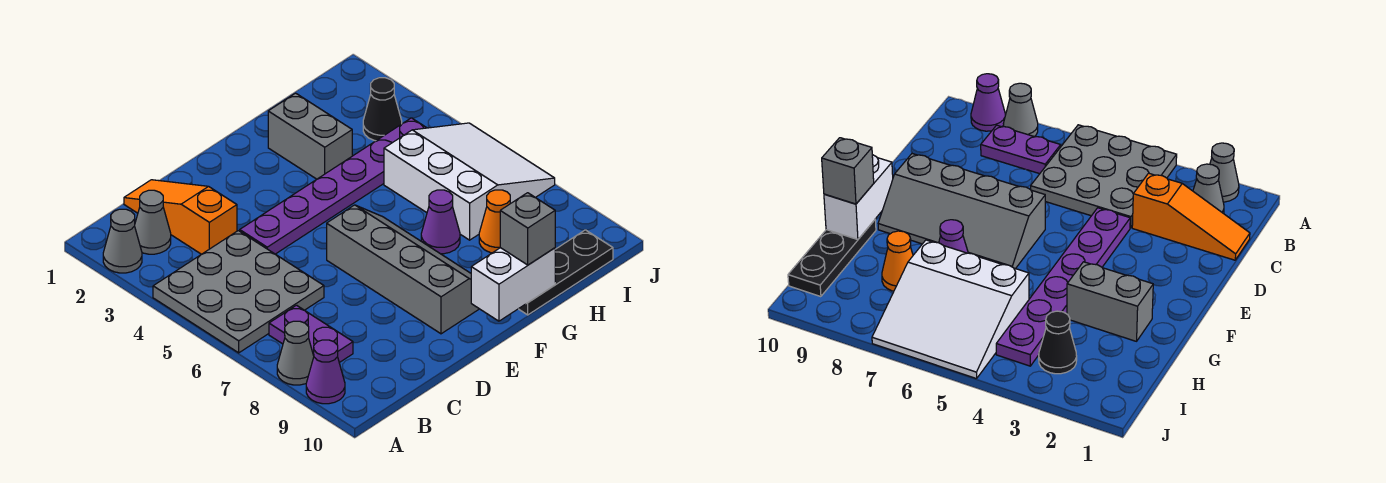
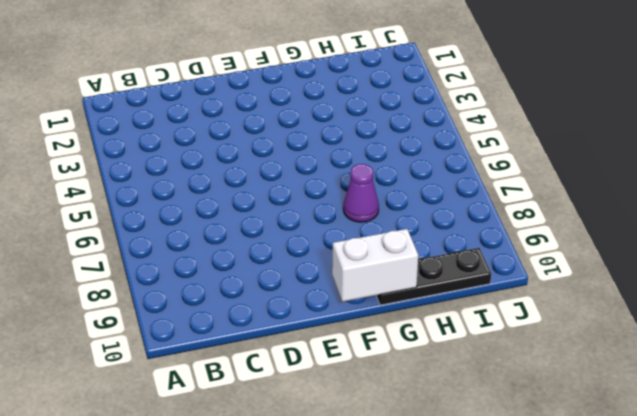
none -> grey 1x1 cone [103,209,142,273]
none -> grey 3x3 plate [153,231,324,353]
none -> grey 1x1 cone [277,321,314,385]

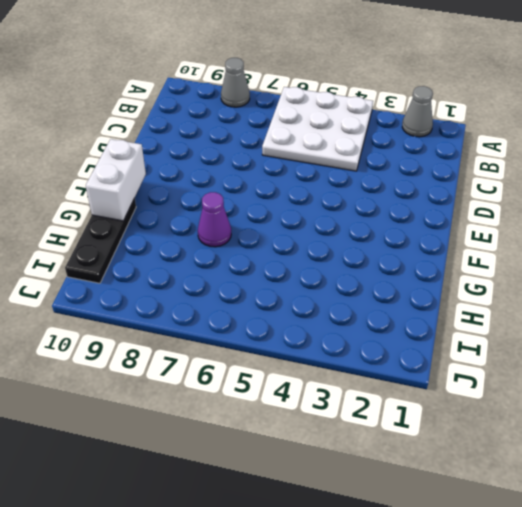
white 3x3 plate [262,87,373,171] -> grey 3x3 plate [153,231,324,353]
none -> purple 1x1 cone [306,340,345,404]
none -> grey 1x1 cone [135,190,171,254]
none -> purple 1x2 plate [269,305,353,363]

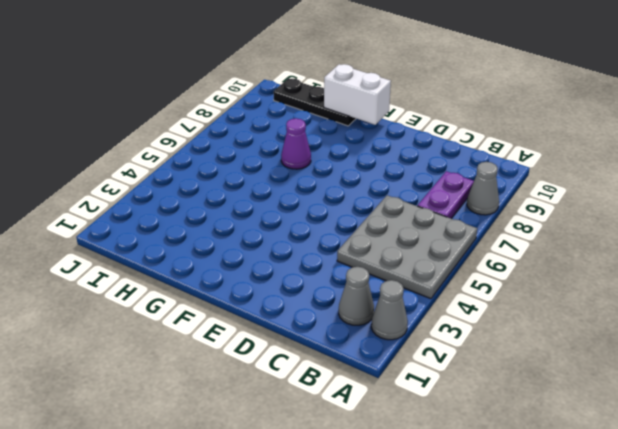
none -> purple 1x1 cone [306,340,345,404]
none -> orange 1x3 slope [124,180,237,254]
none -> purple 1x6 plate [240,118,426,254]

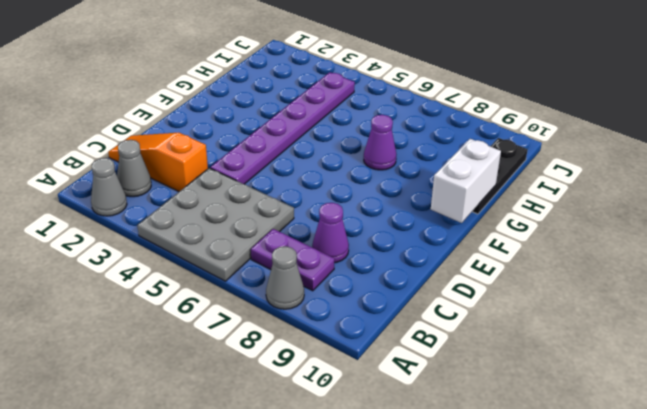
purple 1x1 cone [312,203,349,263] -> purple 1x1 cone moved to [306,340,345,404]
none -> grey 2x4 slope [327,205,479,334]
none -> grey 1x2 brick [268,93,352,179]
none -> white 3x3 slope [384,123,555,240]

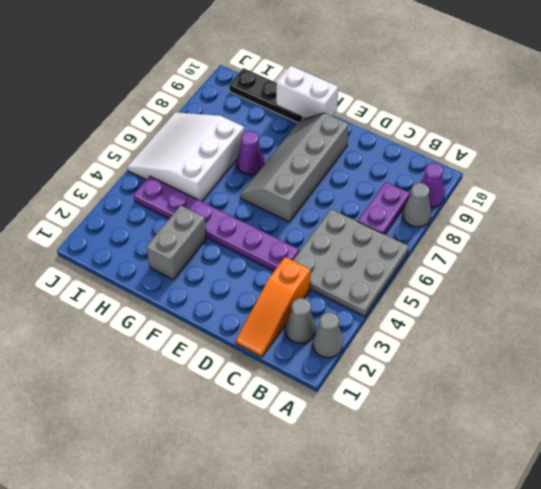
none -> orange 1x1 cone [479,190,510,253]
none -> black 1x1 cone [363,78,402,141]
none -> grey 1x1 brick [500,193,555,265]

